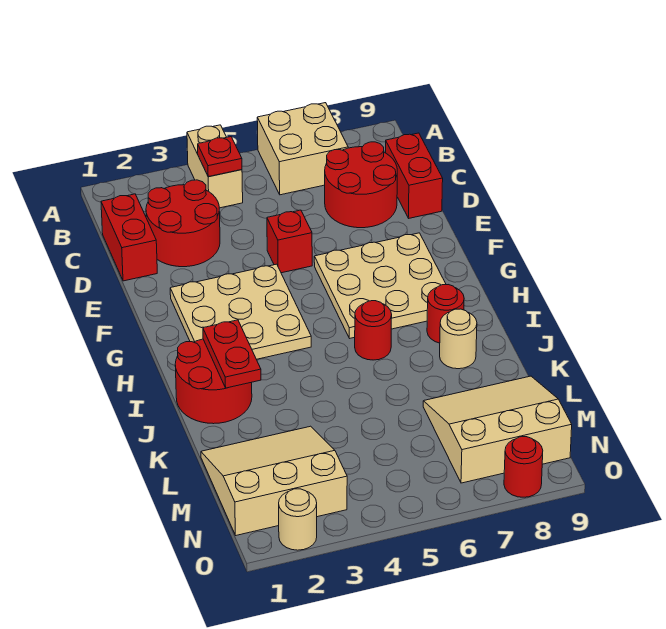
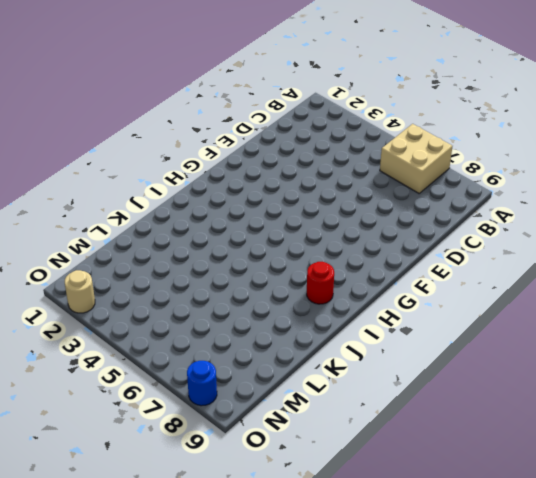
blue 1x1 round brick [187,361,217,406] -> red 1x1 round brick [504,437,543,497]
none -> tan 1x2 brick [187,125,243,208]
none -> red 1x2 brick [101,194,157,281]
none -> red 2x2 round brick [146,180,220,267]

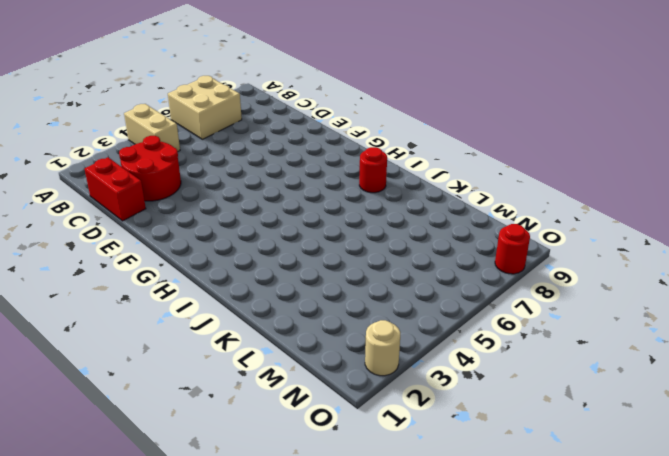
none -> red 2x2 round brick [325,142,397,228]
none -> red 1x2 brick [386,133,443,218]
none -> red 1x1 brick [267,210,312,273]

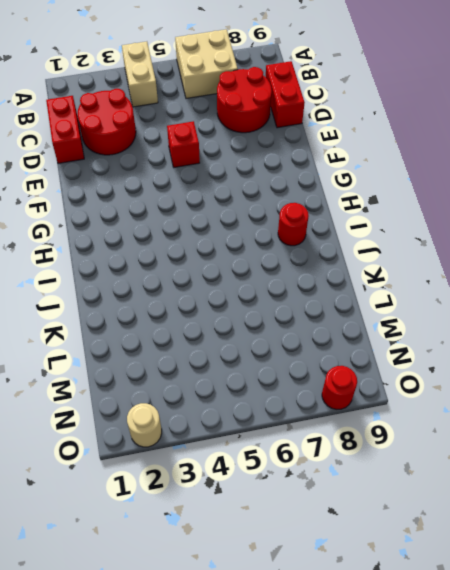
none -> tan 3x3 plate [170,264,311,359]
none -> tan 3x3 plate [314,233,446,338]
none -> red 2x2 round brick [175,339,252,424]

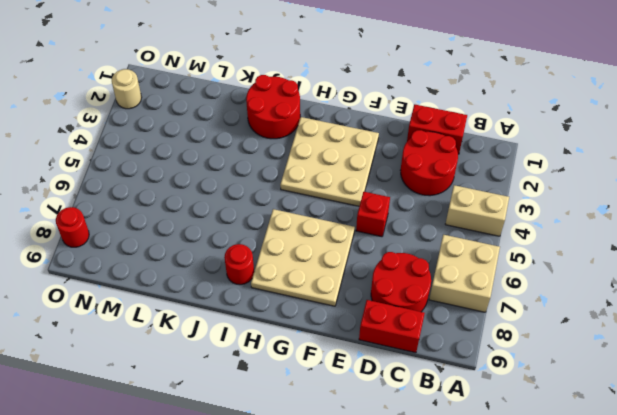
none -> red 1x1 round brick [355,301,392,360]
none -> tan 1x1 round brick [440,309,477,369]
none -> tan 3x3 slope [201,426,347,535]

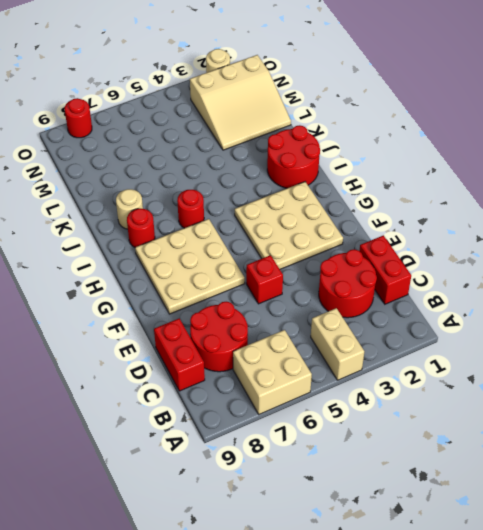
none -> tan 3x3 slope [423,376,572,483]
none -> red 1x1 plate [198,137,242,177]
none -> red 1x2 plate [203,320,261,388]

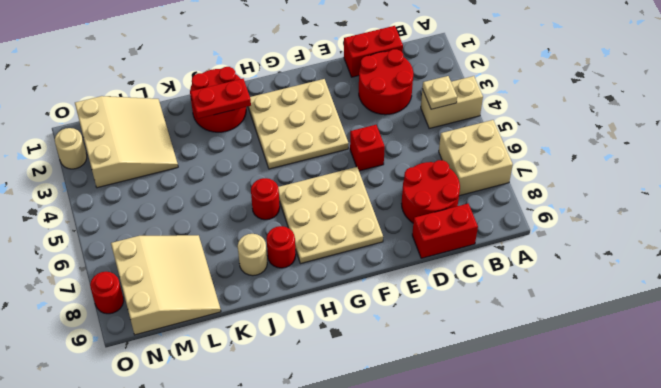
tan 1x1 plate [422,76,457,109] -> red 1x1 plate [198,137,242,177]

